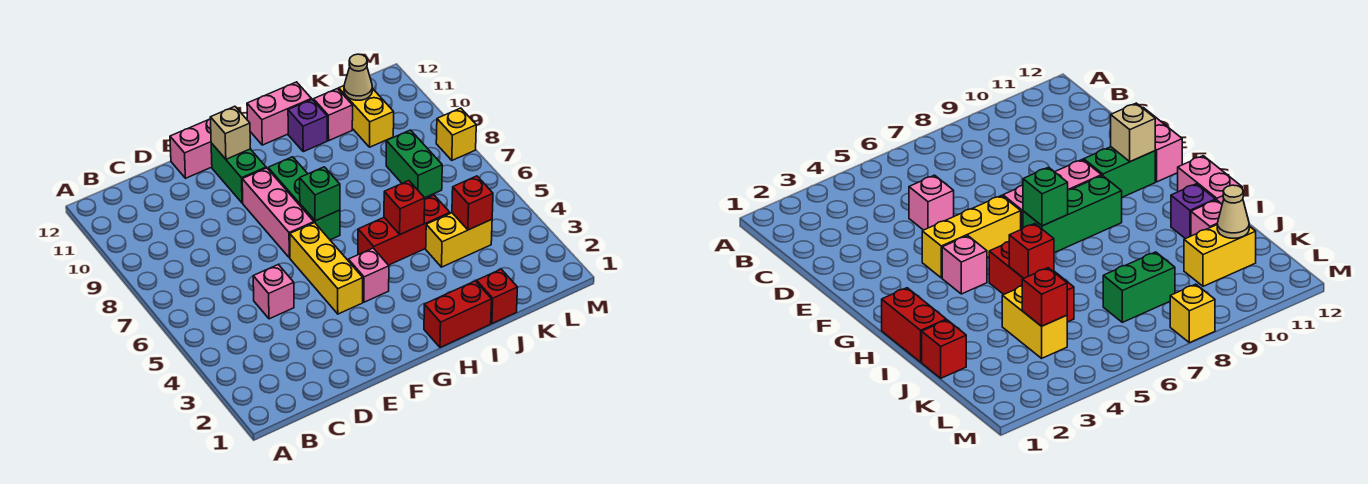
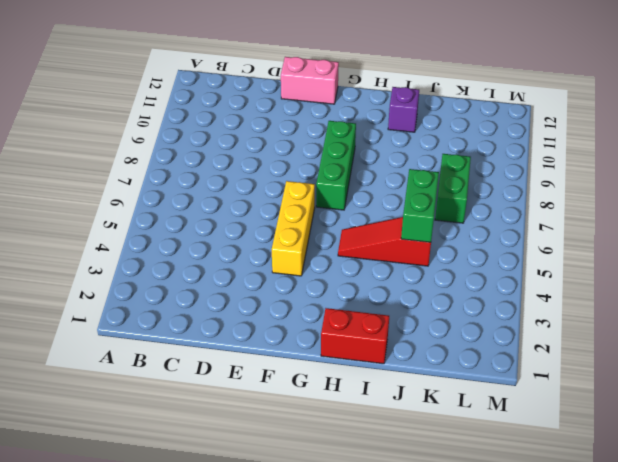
red 1x3 slope [338,217,431,266] -> red 1x3 brick [358,195,450,265]
green 1x2 brick [401,169,439,242] -> green 1x2 brick moved to [211,143,266,203]
none -> pink 1x1 brick [253,264,294,319]
none -> pink 1x3 brick [242,168,314,258]
none -> pink 1x1 brick [348,248,389,302]

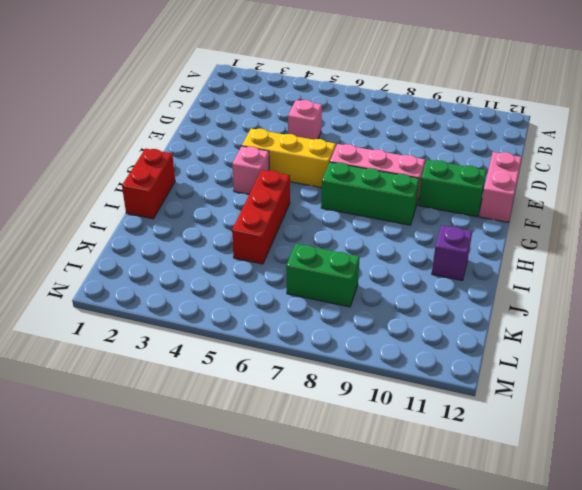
none -> pink 1x2 brick [247,82,312,145]
none -> red 1x1 brick [477,269,518,324]
none -> yellow 1x2 brick [426,213,492,267]

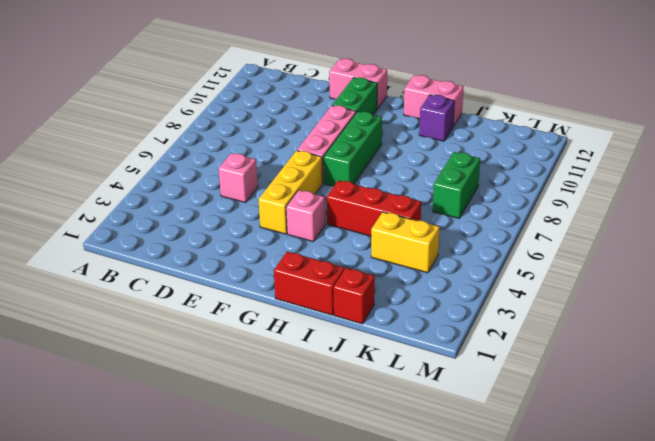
none -> pink 1x1 brick [313,89,353,141]
none -> yellow 1x2 brick [339,86,394,147]
none -> yellow 1x1 brick [436,108,476,160]

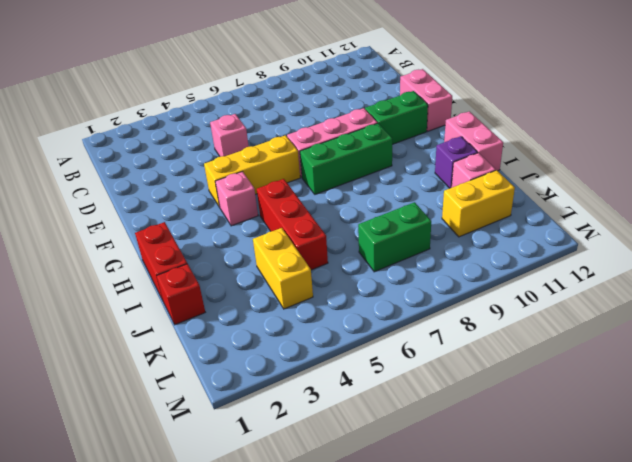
none -> yellow 1x1 brick [436,108,476,160]
none -> tan 1x1 brick [210,106,251,159]
none -> green 1x1 brick [300,167,340,221]

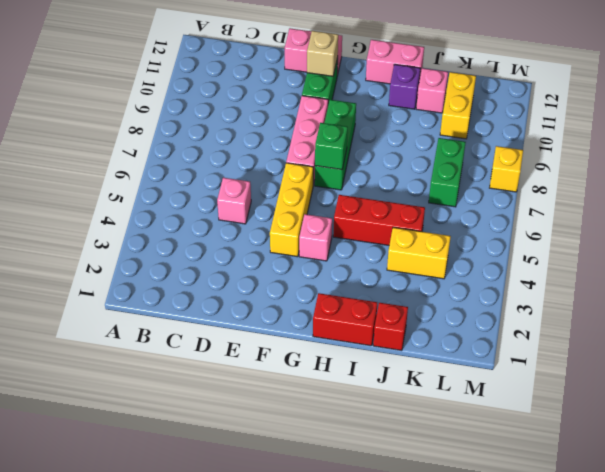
none -> red 1x1 brick [384,181,425,234]
none -> red 1x1 brick [452,176,493,230]
none -> tan 1x1 cone [344,54,372,100]

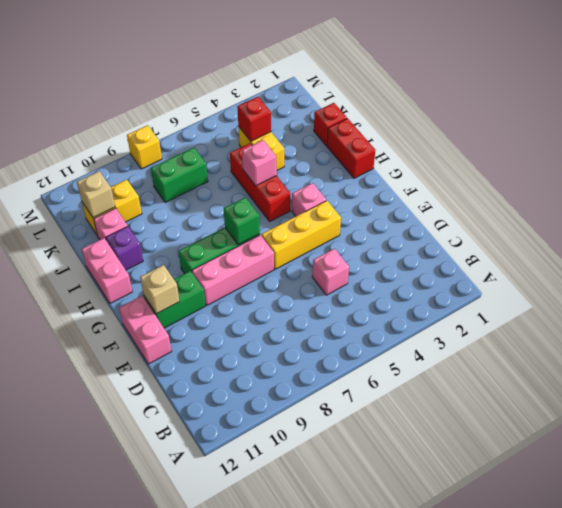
pink 1x1 brick [242,140,277,186] -> red 1x1 brick [384,181,425,234]
tan 1x1 brick [77,171,115,218] -> tan 1x1 cone [344,54,372,100]

